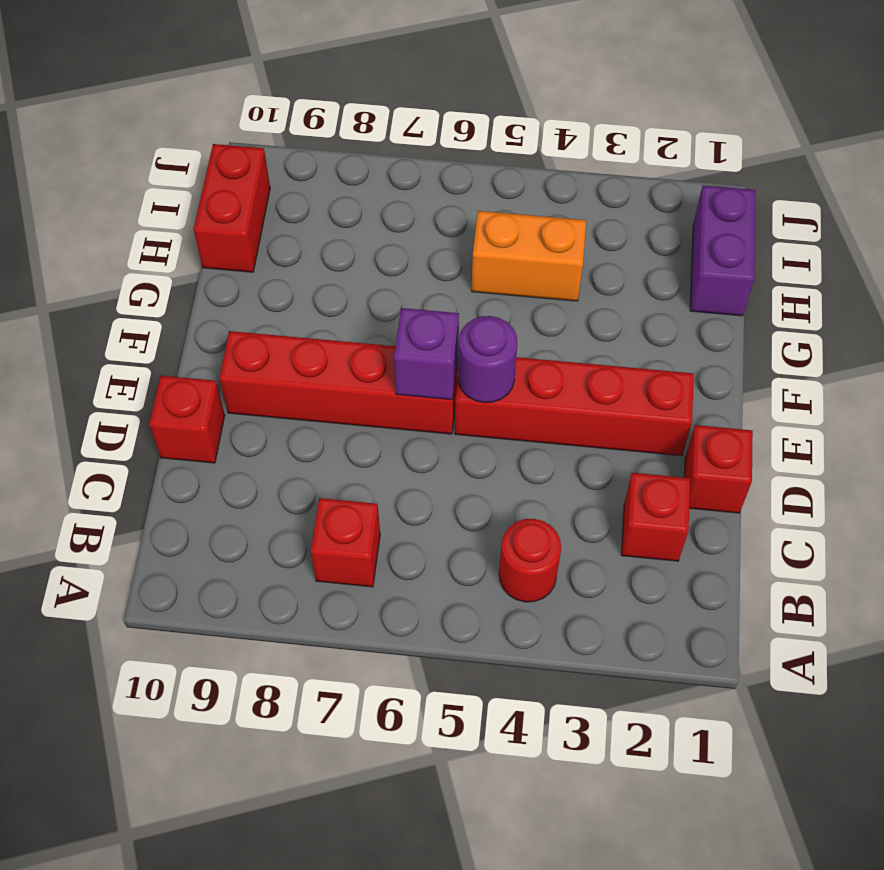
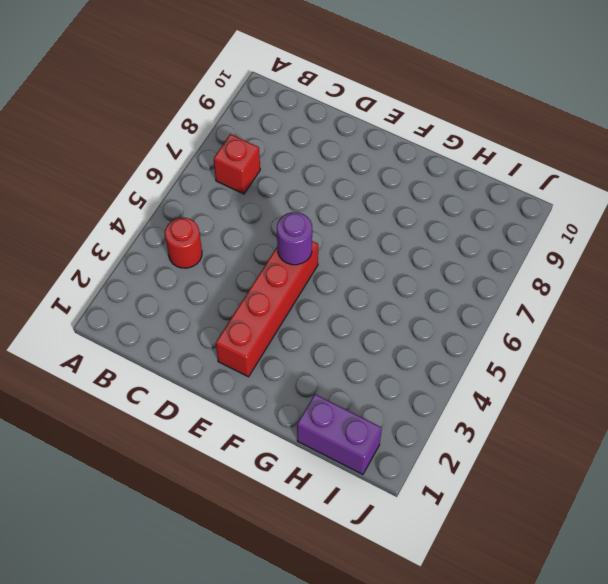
none -> red 1x1 brick [621,473,690,561]
none -> red 1x1 brick [684,425,753,513]
none -> red 1x1 brick [149,376,225,463]

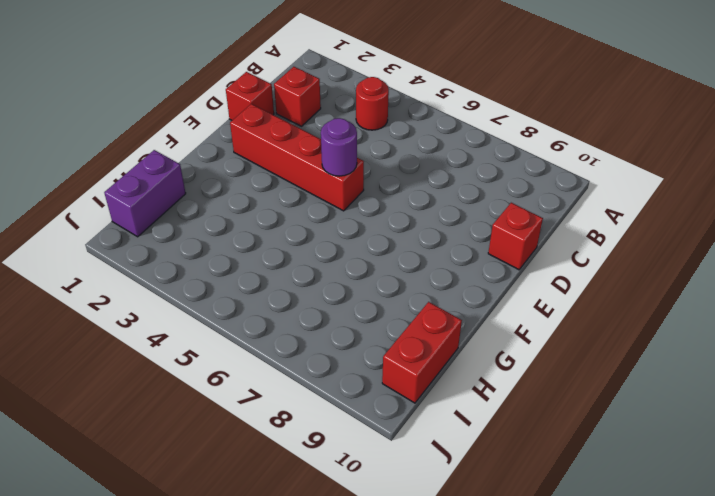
none -> red 1x1 brick [311,498,380,587]
none -> red 1x4 brick [219,331,458,434]
none -> orange 1x2 brick [472,211,586,301]

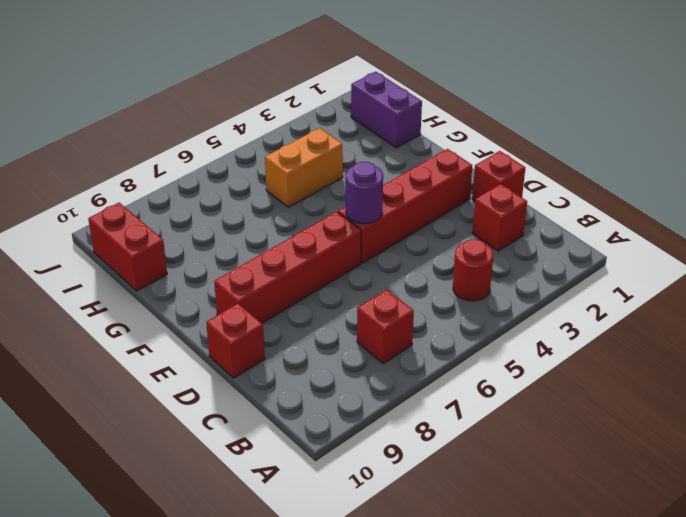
none -> purple 1x1 brick [394,308,459,400]

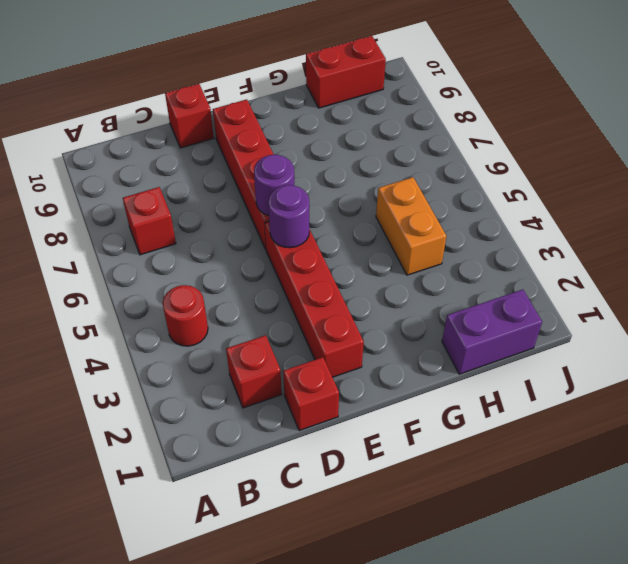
purple 1x1 round brick [254,155,294,215] -> purple 1x1 brick [394,308,459,400]

